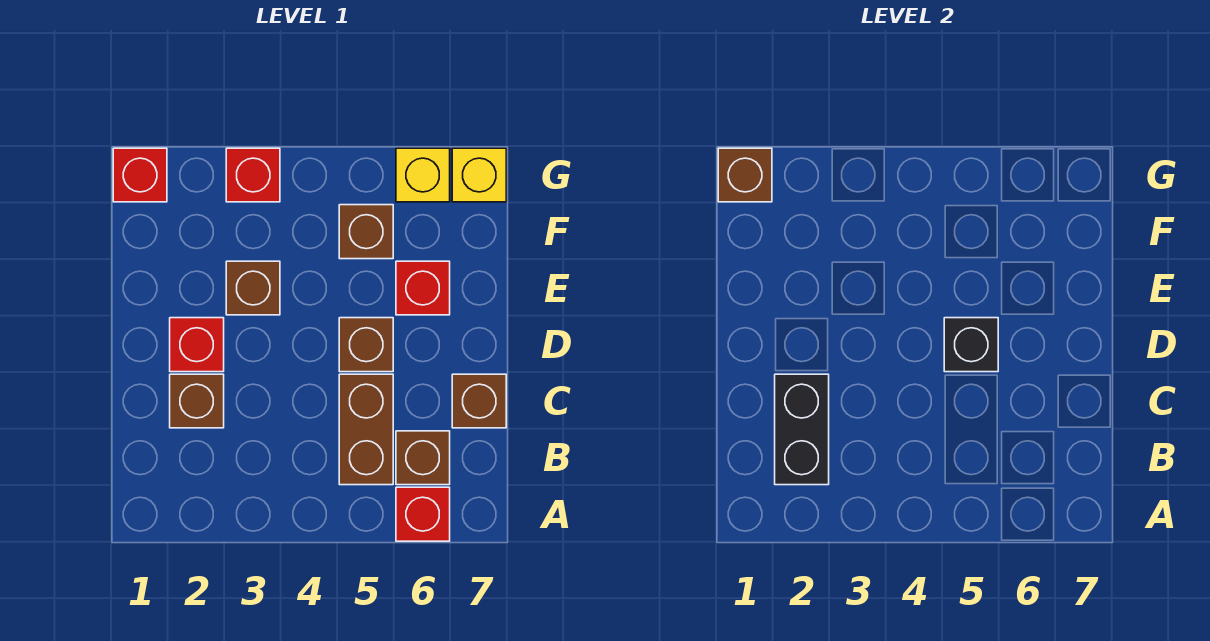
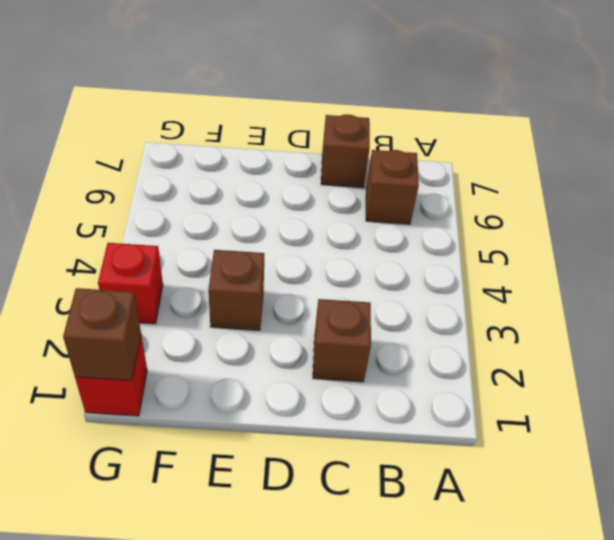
none -> red 1x1 brick [396,487,450,541]
none -> brown 1x2 brick [339,374,393,485]
none -> red 1x1 brick [170,318,224,372]

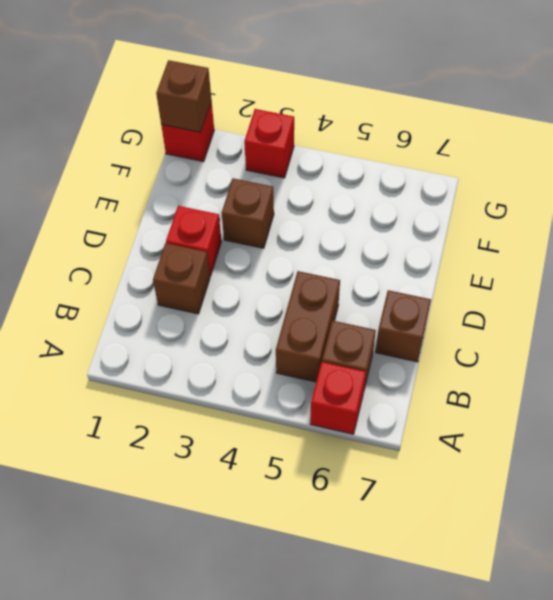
none -> brown 1x1 brick [339,318,393,372]
none -> red 1x1 brick [396,261,450,315]
none -> brown 1x1 brick [339,205,393,259]

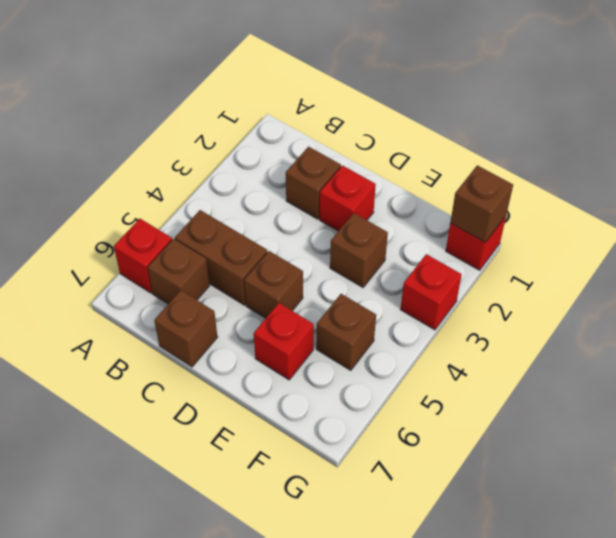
none -> yellow 1x1 brick [396,148,450,202]
none -> yellow 1x1 brick [452,148,506,202]
none -> black 1x2 brick [775,374,829,485]

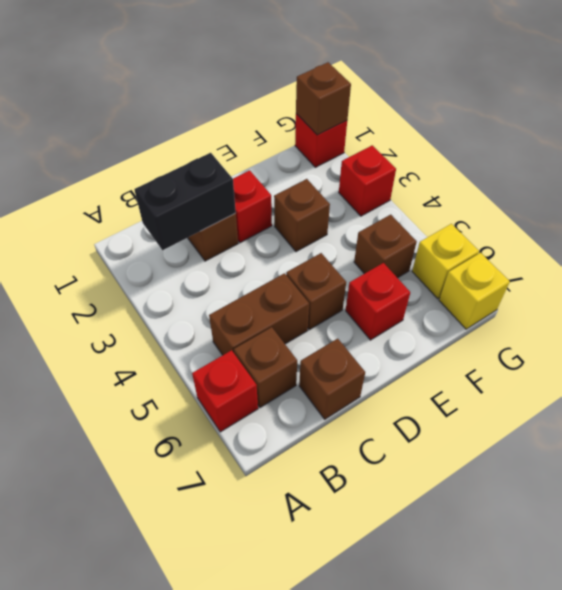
none -> black 1x1 brick [944,318,998,372]

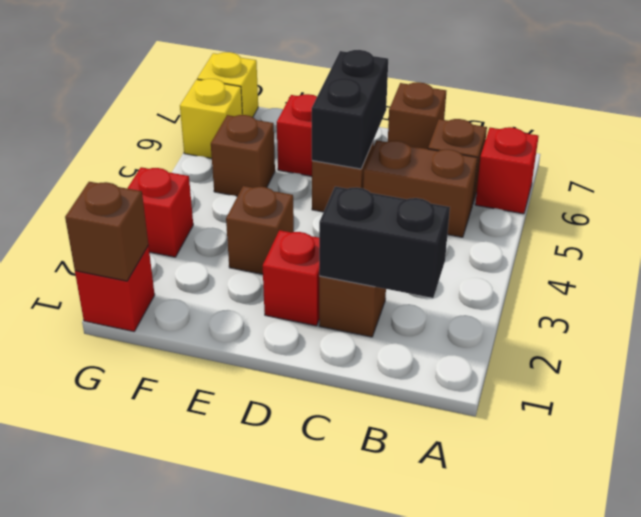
black 1x2 brick [312,50,388,169] -> black 1x1 brick [944,318,998,372]

